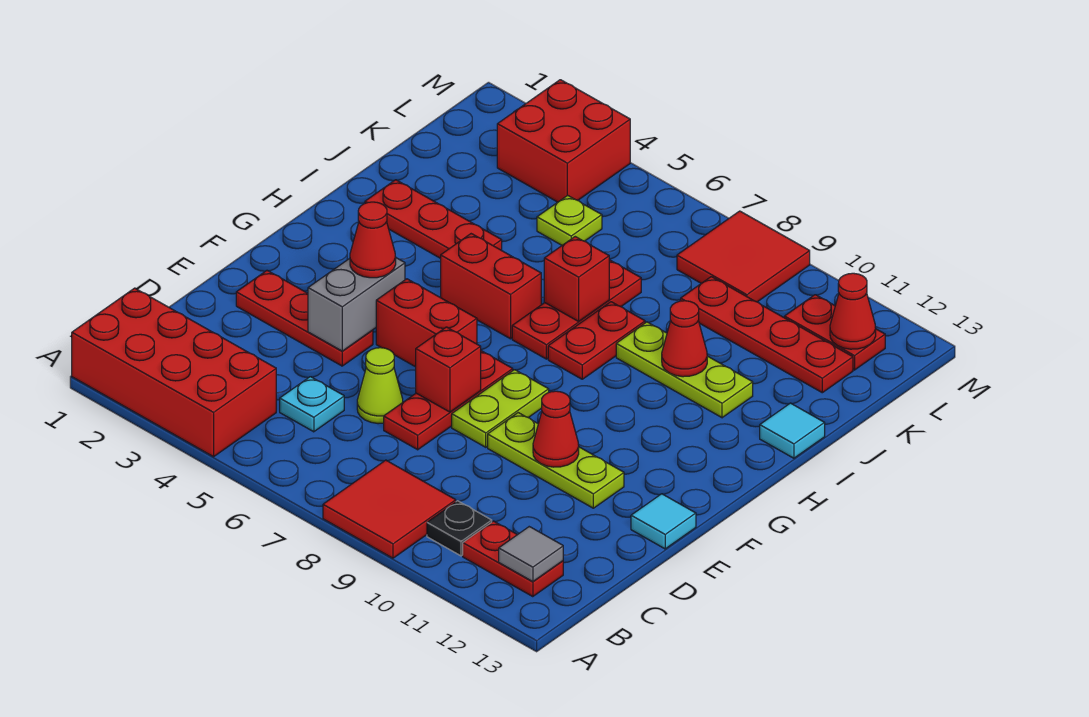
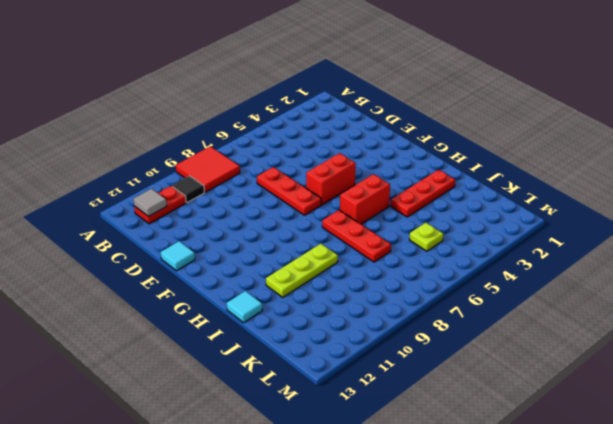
black 1x1 tile [172,176,204,203] -> black 1x1 plate [427,501,492,556]
none -> red 2x4 brick [72,288,276,457]
none -> cyan 1x1 plate [280,377,344,432]
none -> lime 1x1 cone [357,348,403,424]
none -> red 1x3 plate [236,271,373,366]

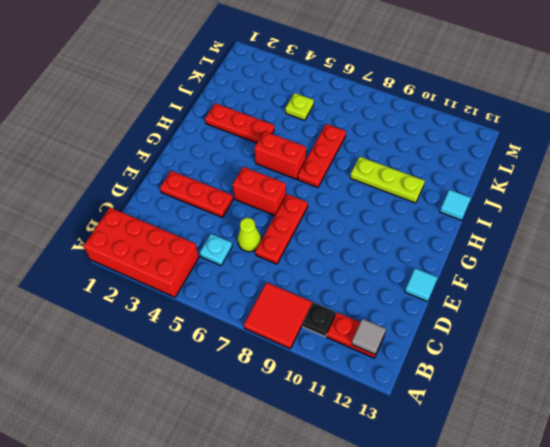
none -> lime 1x2 plate [452,370,549,447]
none -> lime 1x3 plate [488,413,624,508]
none -> red 1x2 plate [548,302,645,379]
none -> red 1x4 plate [681,277,853,393]

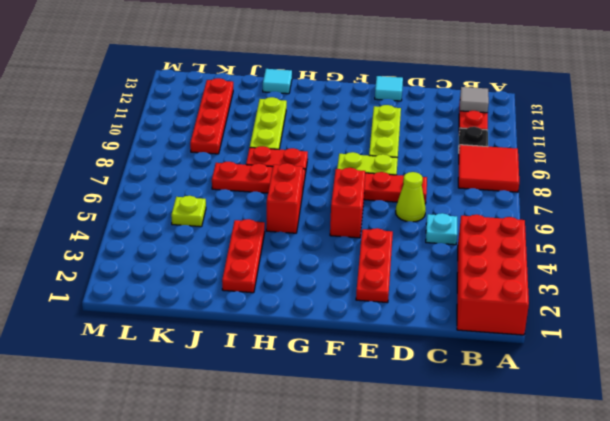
none -> red 2x2 brick [497,80,630,202]
none -> red 2x2 tile [677,211,810,302]
none -> red 1x2 plate [785,295,885,370]
none -> grey 1x2 brick [308,258,405,351]

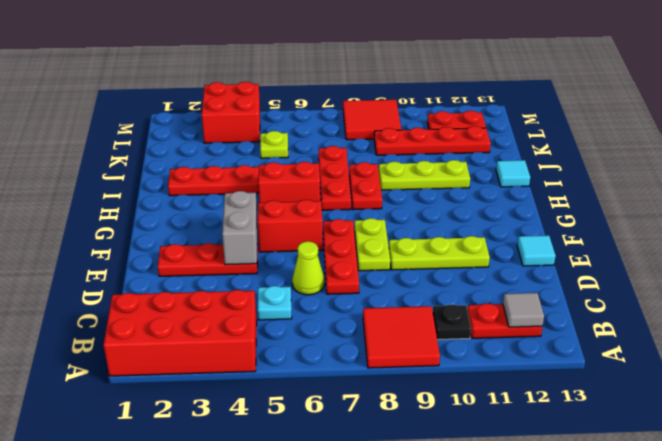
none -> red 1x1 brick [416,327,481,412]
none -> red 1x1 cone [533,391,579,467]
none -> red 1x1 brick [544,237,609,321]
none -> red 1x1 cone [662,301,707,377]

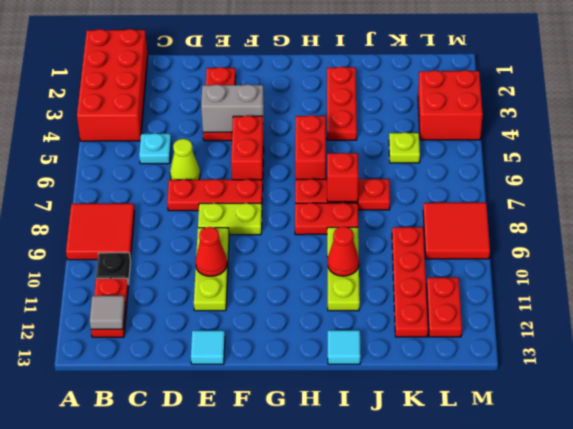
none -> red 1x1 brick [416,327,481,412]
none -> red 1x1 cone [830,273,876,349]
none -> red 1x1 cone [350,202,396,278]

